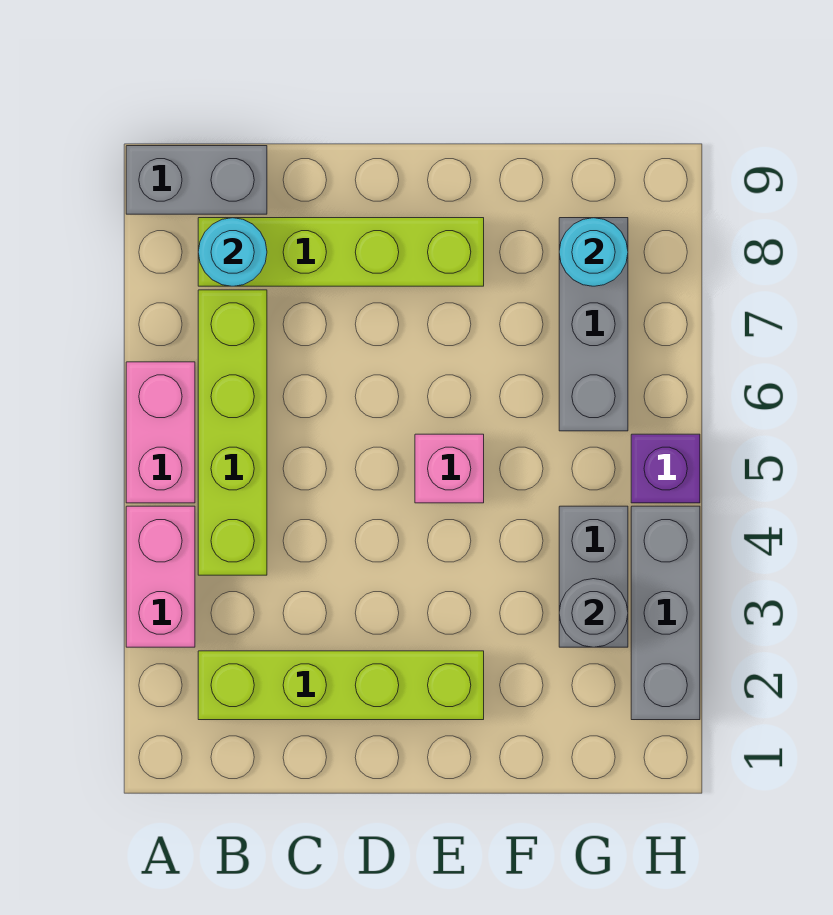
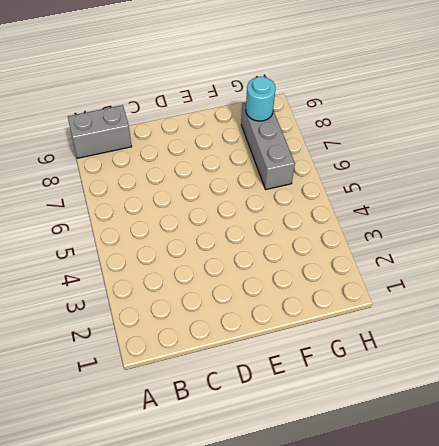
none -> pink 1x2 brick [126,506,195,647]
none -> pink 1x2 brick [126,362,195,503]
none -> lime 1x4 brick [198,651,484,720]

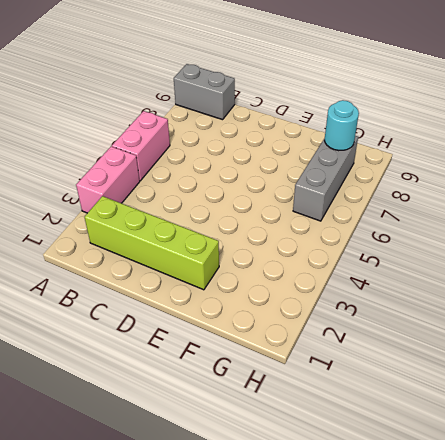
none -> lime 1x4 brick [198,290,267,575]
none -> lime 1x4 brick [198,218,484,286]
none -> pink 1x1 brick [415,434,484,503]

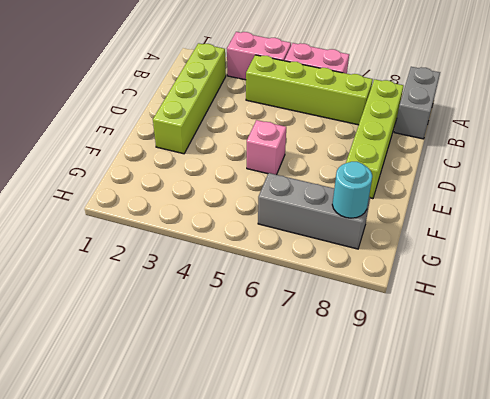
none -> grey 1x2 brick [559,506,628,647]
none -> grey 1x3 brick [631,506,700,720]
none -> purple 1x1 brick [631,434,700,503]

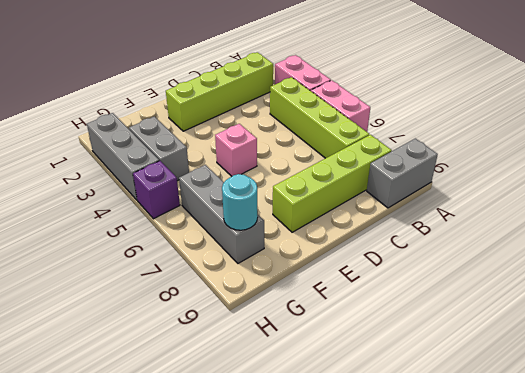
none -> cyan 1x1 round brick [198,218,267,286]
none -> grey 1x1 round brick [559,579,628,647]

